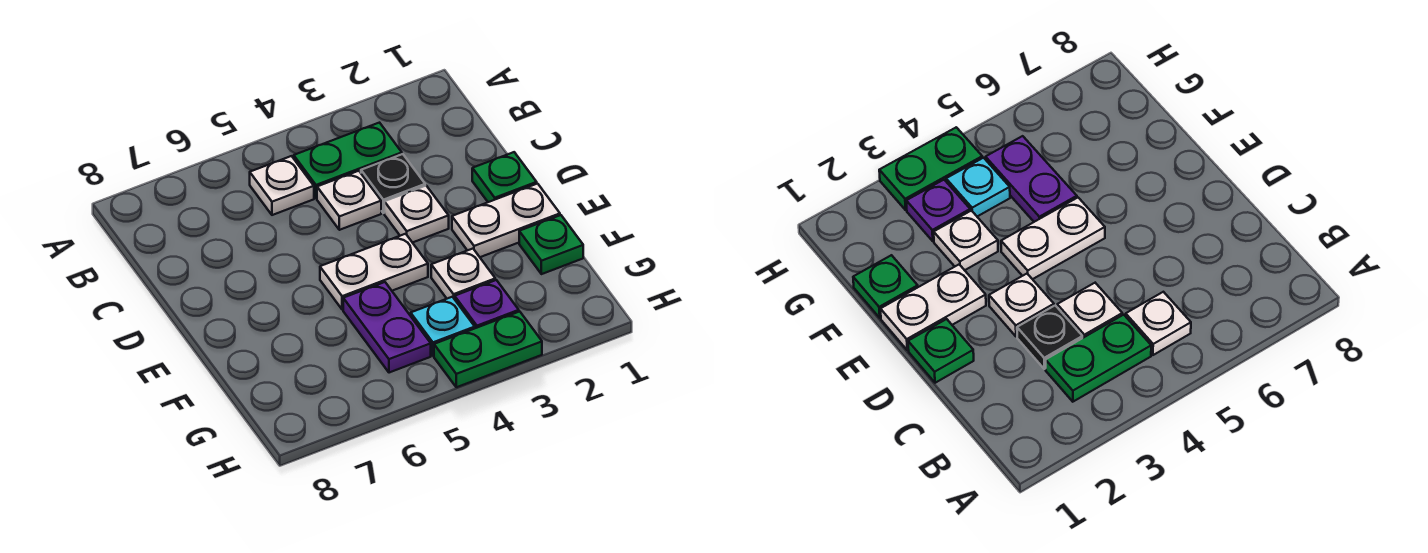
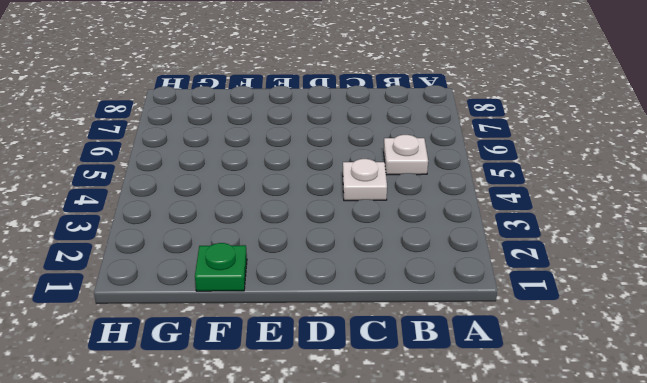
none -> green 1x2 plate [294,123,402,198]
none -> black 1x1 plate [361,154,425,213]
none -> green 1x1 plate [472,152,537,202]

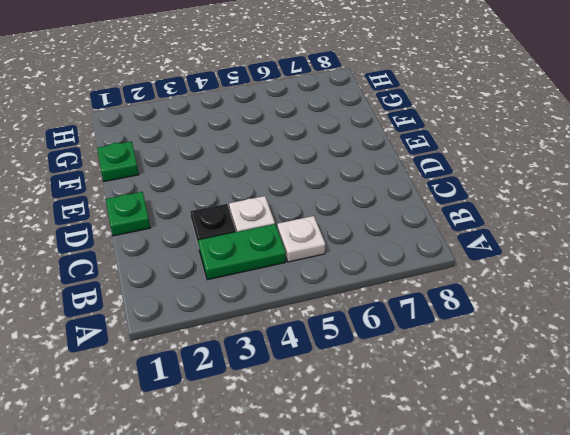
none -> white 1x1 plate [384,186,449,243]
none -> white 1x2 plate [452,184,560,257]
none -> white 1x2 plate [320,234,428,310]

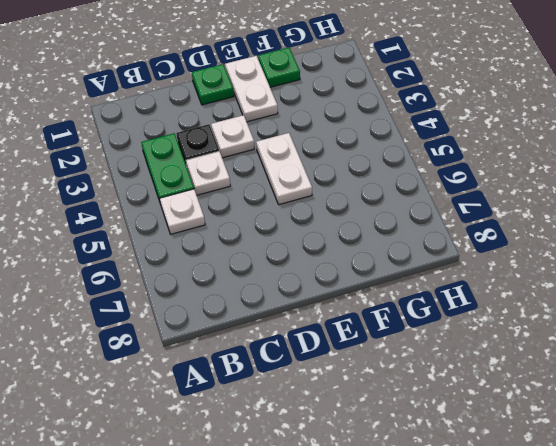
none -> white 1x1 plate [431,249,495,299]
none -> purple 1x2 plate [343,282,431,373]
none -> purple 1x1 plate [455,280,519,328]

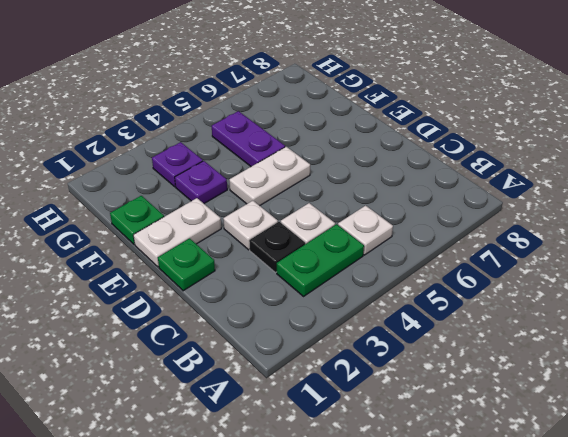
purple 1x1 plate [175,161,227,203] -> white 1x1 plate [431,249,495,299]
none -> cyan 1x1 plate [411,297,475,356]
none -> green 1x2 plate [434,312,542,387]

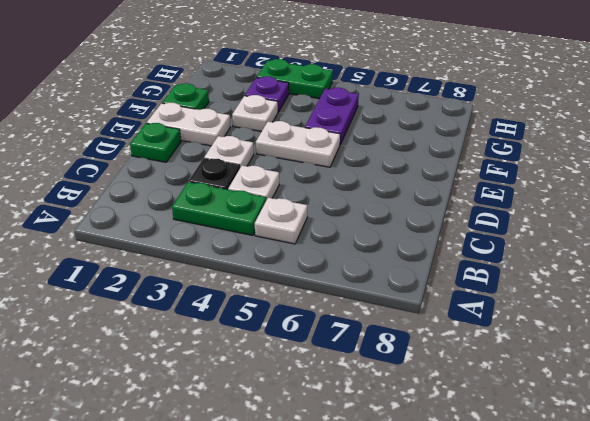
none -> cyan 1x1 plate [411,297,475,356]

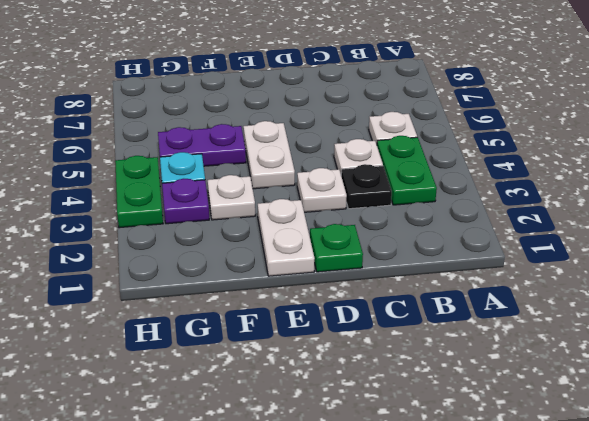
none -> green 1x1 plate [519,215,583,274]

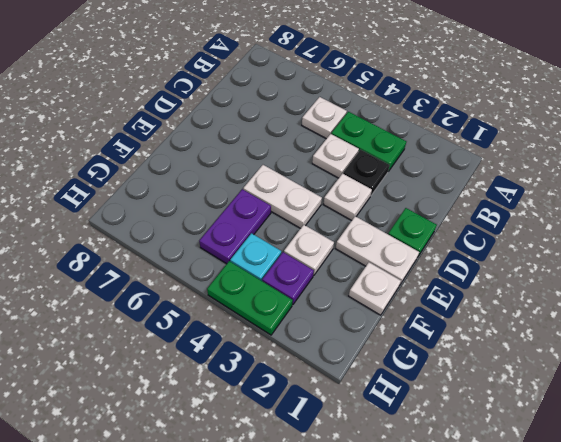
white 1x1 plate [349,262,401,315] -> green 1x1 plate [519,215,583,274]

